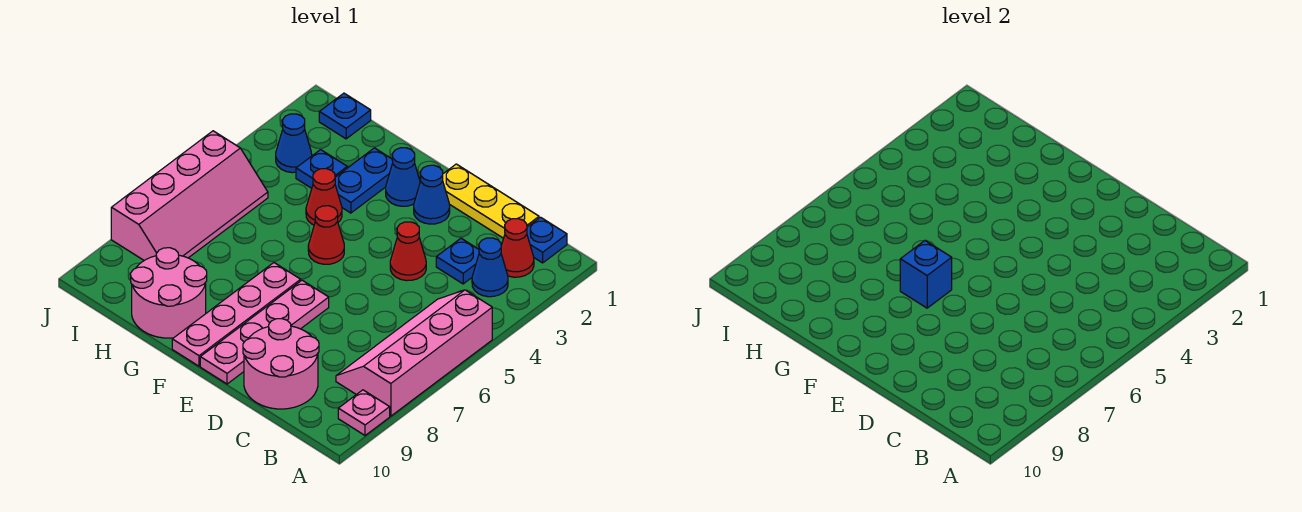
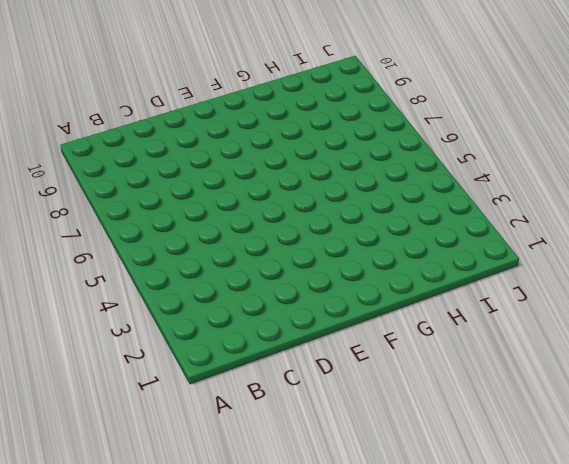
none -> pink 2x4 slope [336,290,492,416]
none -> pink 1x1 plate [338,390,390,435]
none -> blue 1x1 plate [527,217,567,263]

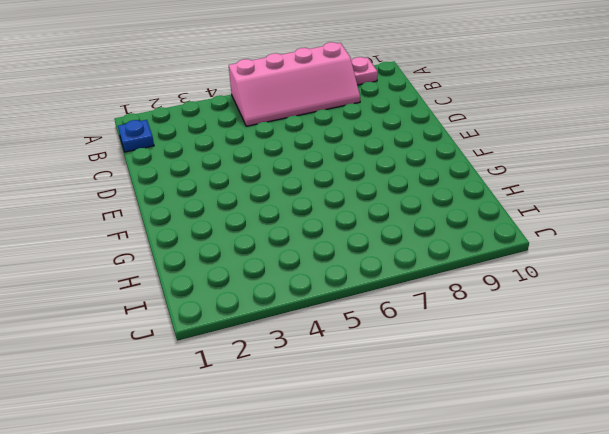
none -> red 1x1 cone [501,219,534,277]
none -> blue 1x1 cone [472,238,508,297]
none -> yellow 1x3 plate [443,164,539,238]

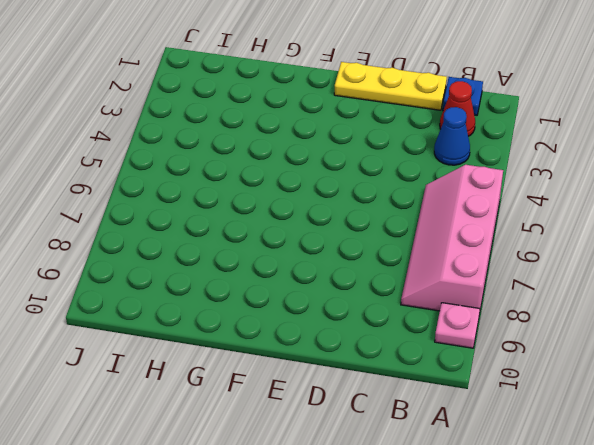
none -> blue 1x1 plate [436,238,479,284]
none -> pink 2x2 round brick [243,319,319,409]
none -> red 1x1 cone [390,222,426,281]

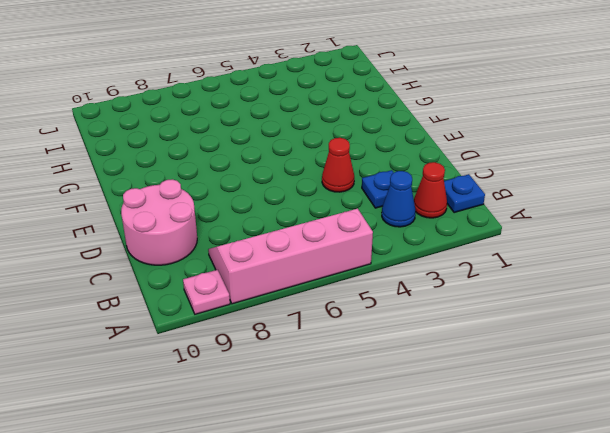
none -> yellow 1x3 plate [443,164,539,238]
none -> blue 1x1 cone [414,165,450,224]
none -> pink 1x4 plate [200,280,329,384]

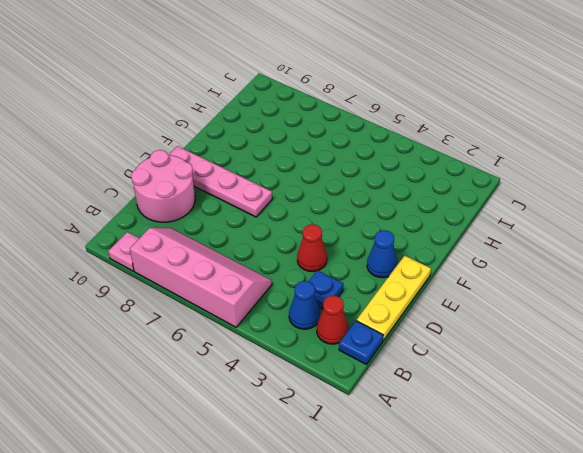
none -> blue 1x1 cone [386,148,420,206]
none -> red 1x1 cone [308,206,344,264]
none -> pink 1x4 plate [172,263,301,366]

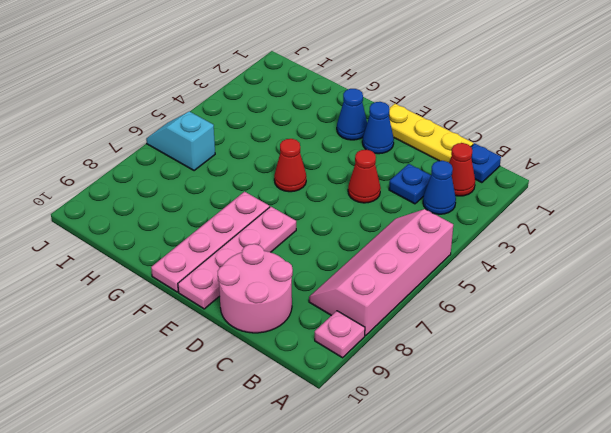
cyan 1x2 slope [146,111,215,171] -> pink 2x4 slope [111,131,268,260]
none -> blue 1x2 plate [335,148,393,213]
none -> red 1x1 cone [306,169,342,225]
none -> pink 2x2 round brick [131,248,207,338]

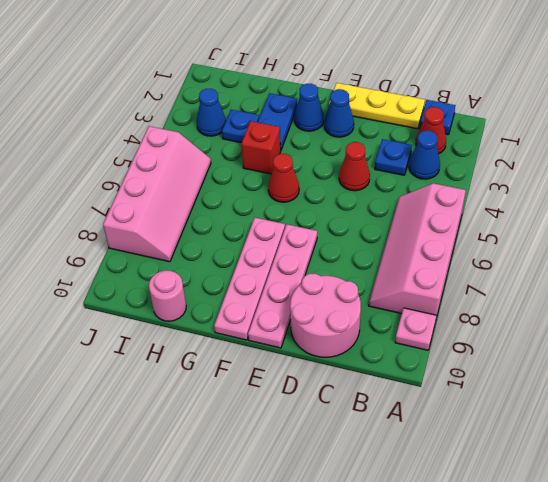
red 1x1 brick [241,121,281,174] -> red 1x1 cone [306,169,342,225]
pink 1x1 round brick [149,270,186,321] -> pink 2x2 round brick [131,248,207,338]
none -> blue 1x1 plate [319,93,371,139]
none -> blue 1x1 brick [900,241,952,308]

